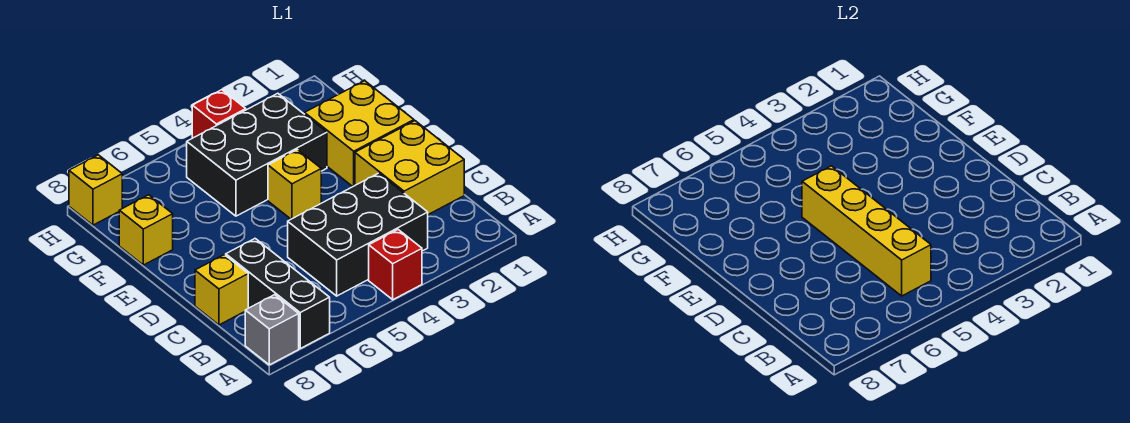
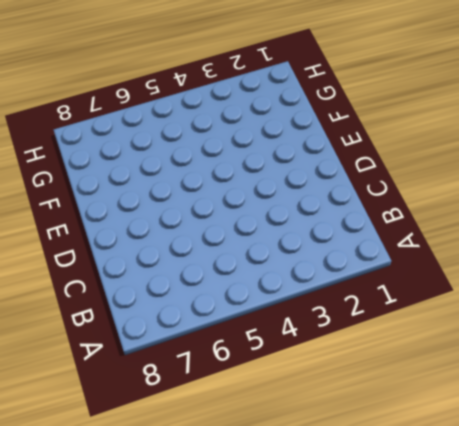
none -> red 1x1 brick [369,230,422,300]
none -> black 1x3 brick [226,239,330,348]
none -> grey 1x1 brick [245,295,299,365]

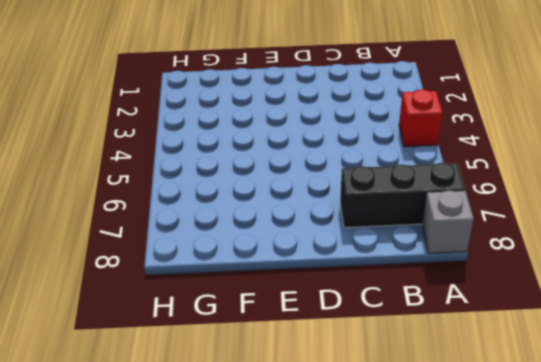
none -> black 2x3 brick [288,173,428,296]
none -> yellow 2x2 brick [355,121,464,215]
none -> yellow 1x1 brick [195,255,248,325]

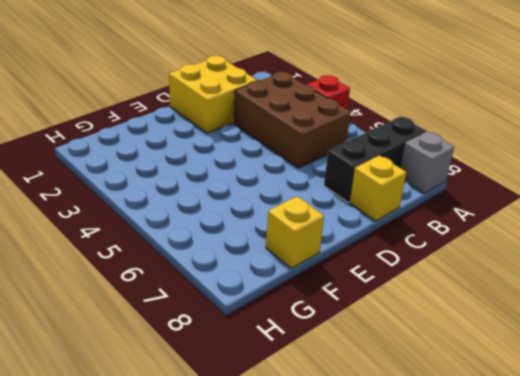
brown 2x3 brick [234,72,351,168] -> black 2x3 brick [288,173,428,296]
none -> yellow 2x2 brick [305,81,414,187]
none -> yellow 1x1 brick [268,150,321,219]
none -> black 2x3 brick [187,93,327,216]

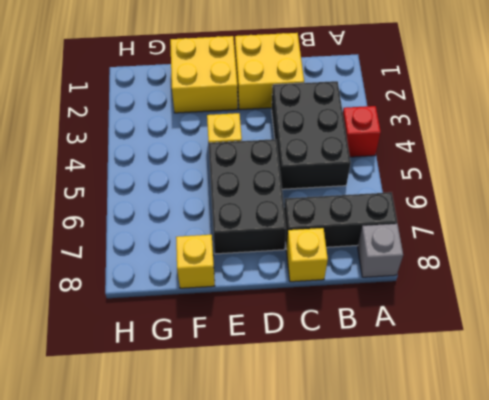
black 2x3 brick [209,139,286,254] -> black 2x3 brick moved to [187,93,327,216]
none -> red 1x1 brick [192,90,246,138]
none -> yellow 1x1 brick [69,155,122,225]
none -> yellow 1x4 brick [802,166,931,296]

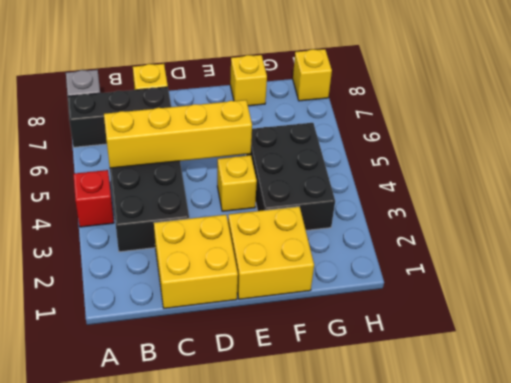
none -> red 1x1 brick [192,90,246,138]

